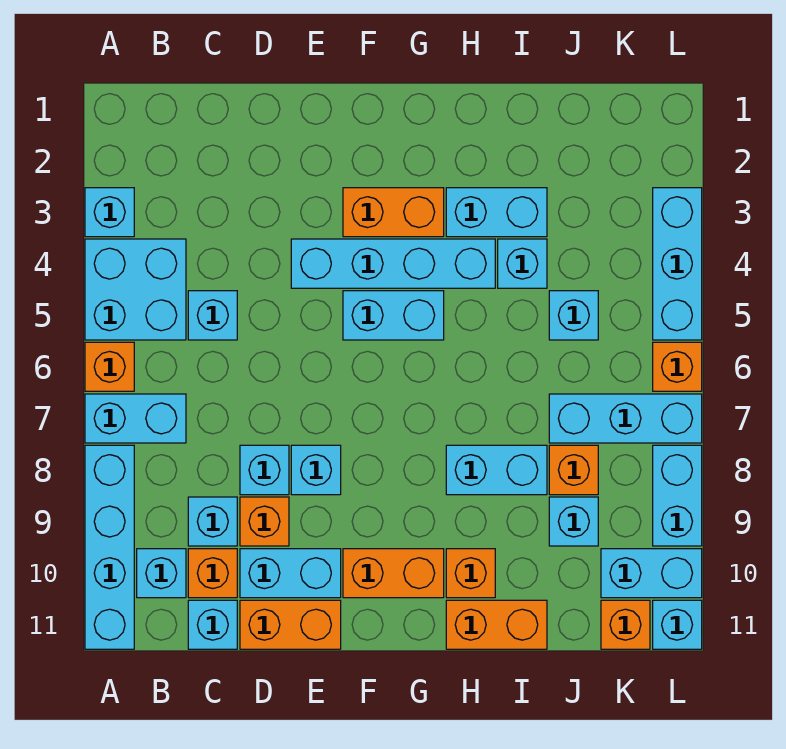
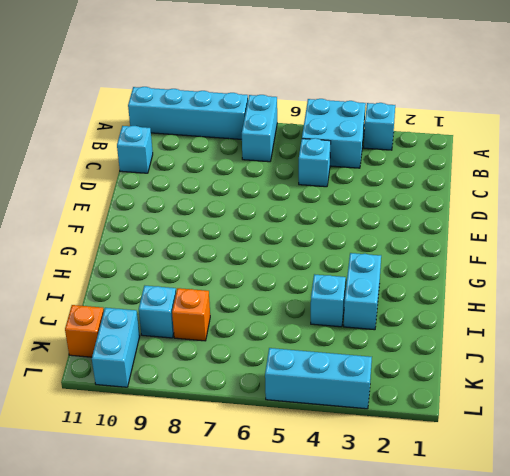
none -> orange 1x1 brick [85,342,134,391]
none -> cyan 1x1 brick [137,549,186,598]
none -> cyan 1x1 brick [188,497,237,546]
none -> orange 1x1 brick [188,549,237,598]

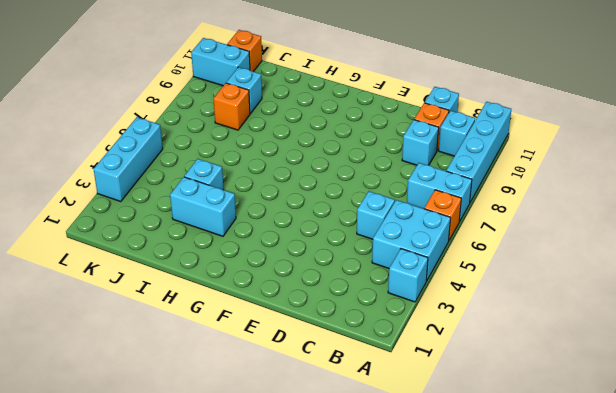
none -> cyan 1x1 brick [240,445,289,495]
none -> orange 1x1 brick [240,497,289,546]
none -> cyan 1x2 brick [240,549,341,598]
none -> orange 1x2 brick [240,600,341,649]

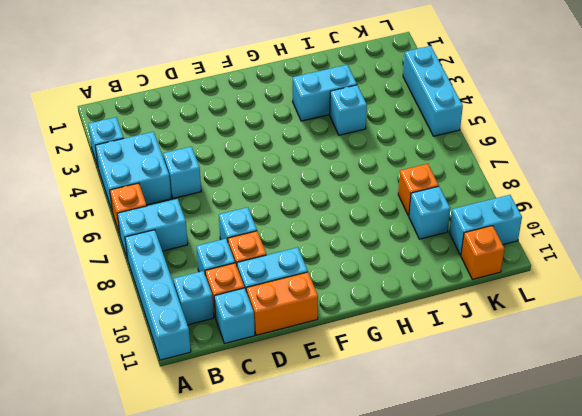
none -> cyan 1x4 brick [291,239,495,288]
none -> cyan 1x1 brick [291,445,341,495]
none -> orange 1x2 brick [343,188,444,237]
none -> cyan 1x2 brick [343,291,444,340]

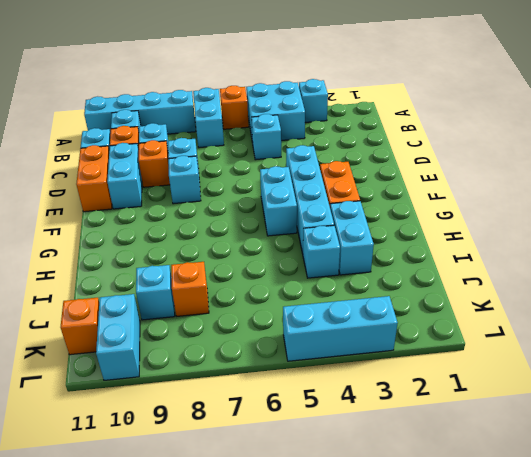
none -> orange 1x2 brick [343,549,444,598]
none -> cyan 1x2 brick [446,445,547,495]
none -> orange 1x1 brick [446,549,495,598]
none -> orange 1x2 brick [446,600,547,649]

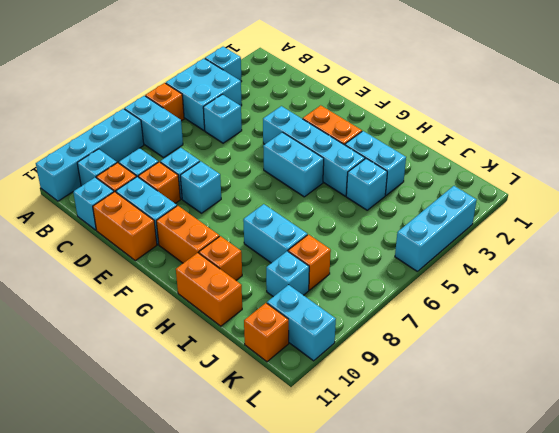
none -> cyan 1x1 brick [549,291,598,340]
none -> cyan 1x3 brick [549,394,702,443]
none -> orange 1x1 brick [653,342,702,391]
none -> cyan 1x2 brick [653,445,702,546]

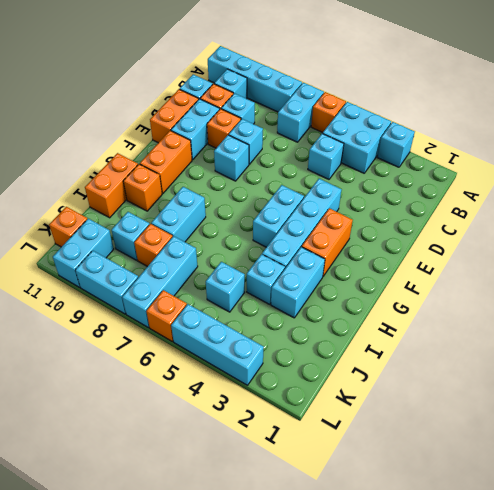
none -> cyan 1x1 brick [653,600,702,649]

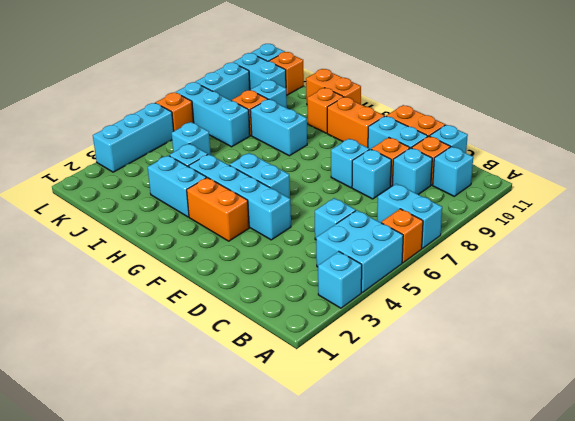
none -> cyan 1x4 brick [85,445,134,649]

